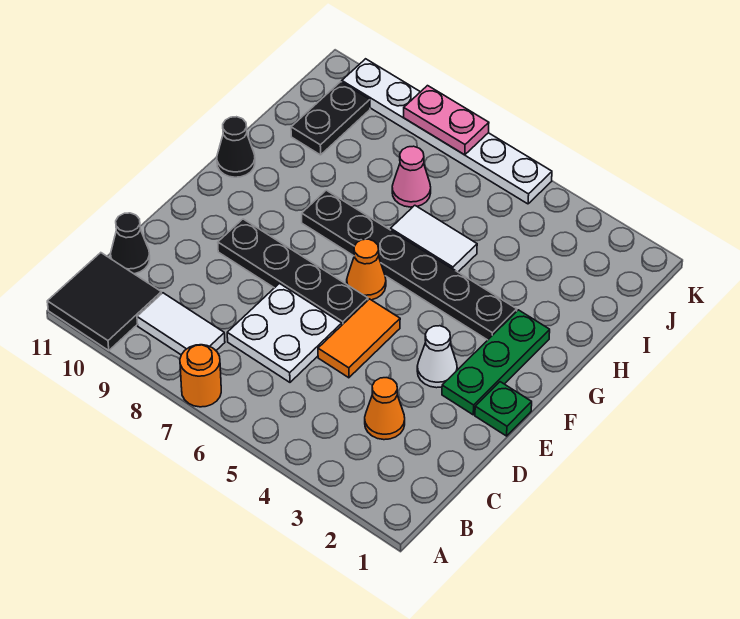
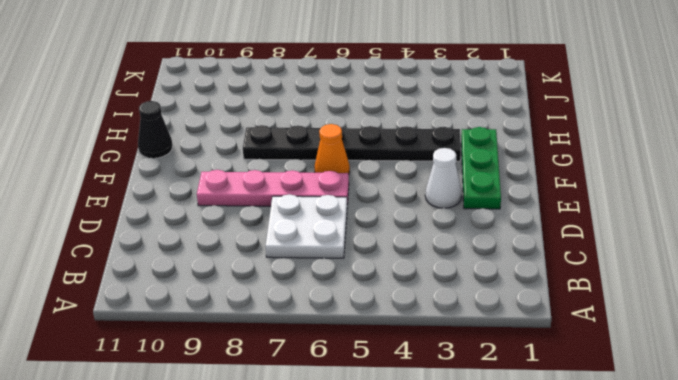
pink 1x4 plate [197,170,349,206] -> black 1x4 plate [218,219,368,325]
none -> orange 1x1 round brick [180,345,221,407]
none -> black 2x2 tile [47,253,162,351]
none -> white 1x2 tile [137,293,225,355]

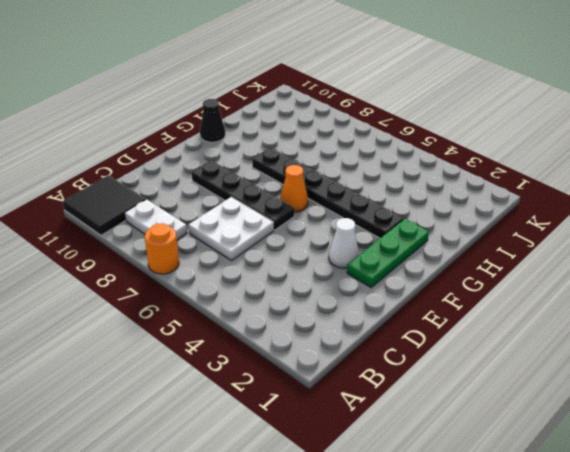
white 1x2 plate [125,199,187,240] -> white 1x2 tile [137,293,225,355]
none -> orange 1x1 cone [365,378,405,440]
none -> black 1x1 cone [111,213,150,274]
none -> orange 1x2 tile [318,299,400,378]

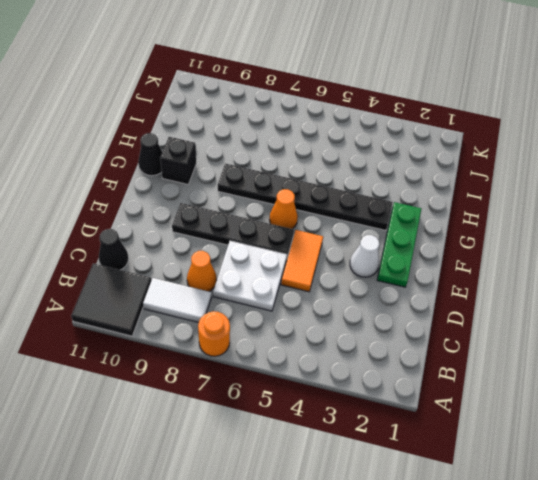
orange 1x1 cone [187,251,217,292] -> orange 1x1 cone moved to [365,378,405,440]
black 1x1 brick [160,137,196,184] -> none
none -> green 1x1 plate [475,382,532,436]
none -> white 1x2 tile [391,205,477,272]
none -> pink 1x1 cone [392,146,431,207]

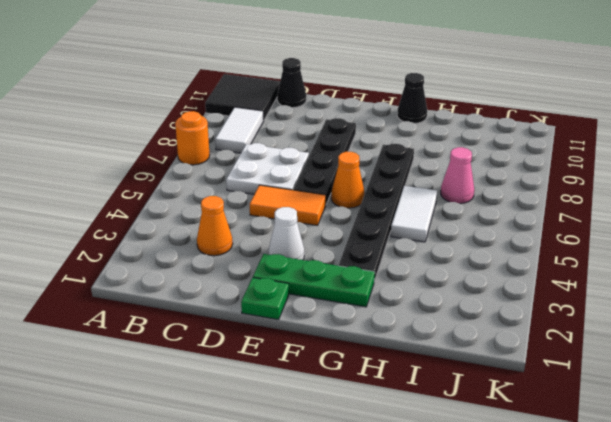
none -> black 1x2 plate [291,82,370,155]
none -> white 1x6 plate [342,59,552,204]
none -> pink 1x2 plate [404,86,489,155]

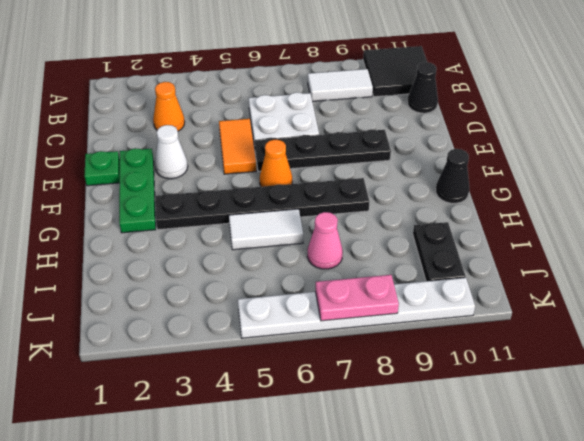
none -> orange 1x1 round brick [180,345,221,407]

